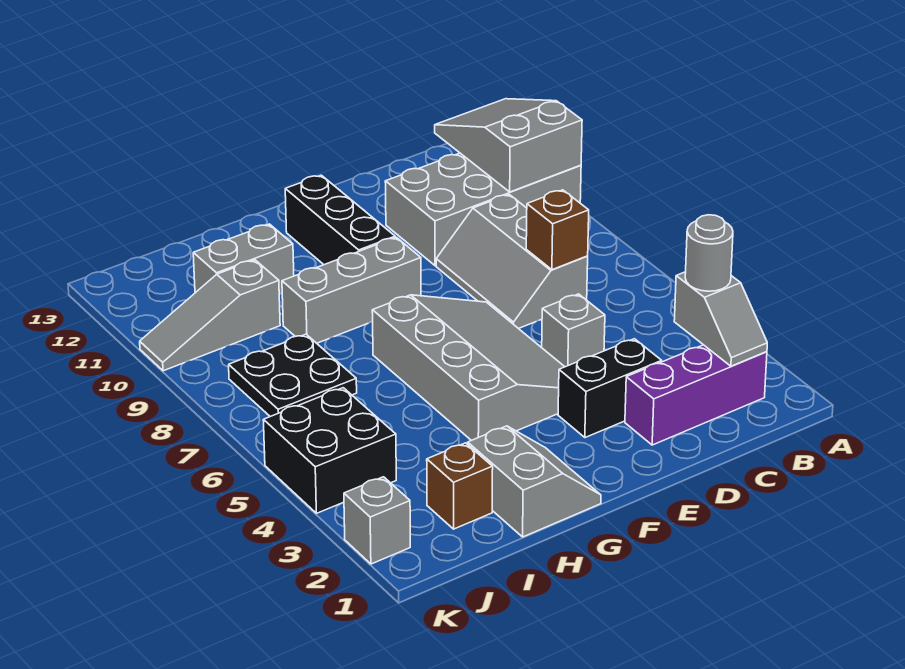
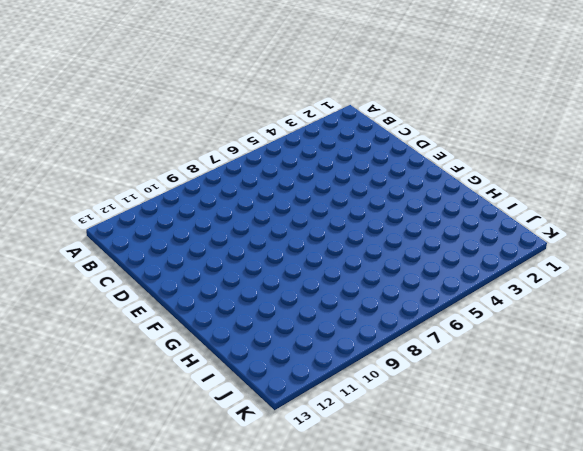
none -> grey 2x4 brick [385,153,581,266]
none -> purple 1x3 brick [625,345,767,445]
none -> grey 2x3 slope [436,195,588,329]

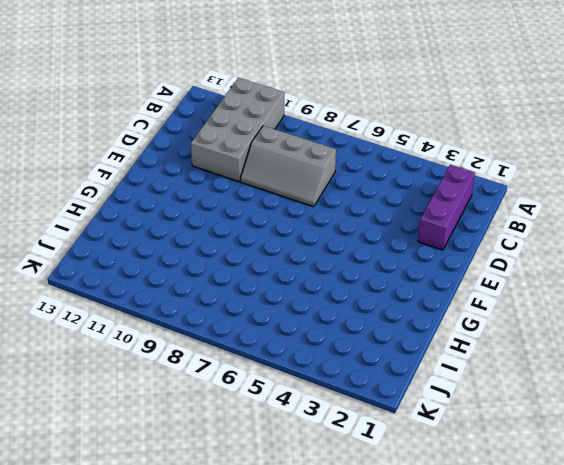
none -> black 1x2 brick [558,339,662,438]
none -> grey 1x1 brick [542,294,605,367]
none -> grey 3x4 slope [372,295,564,440]

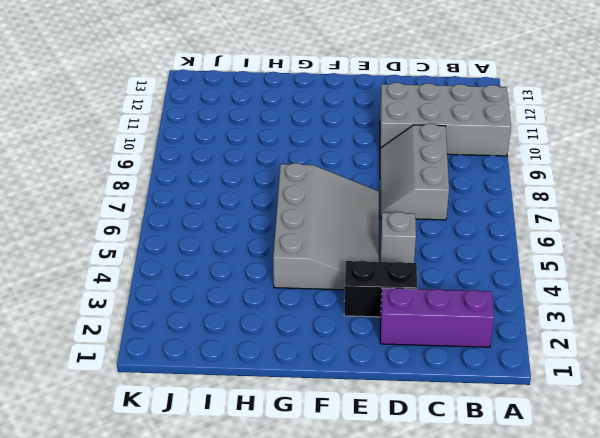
none -> grey 1x3 brick [282,237,421,343]
none -> black 1x3 brick [285,175,395,265]
none -> grey 2x2 slope [468,426,601,537]

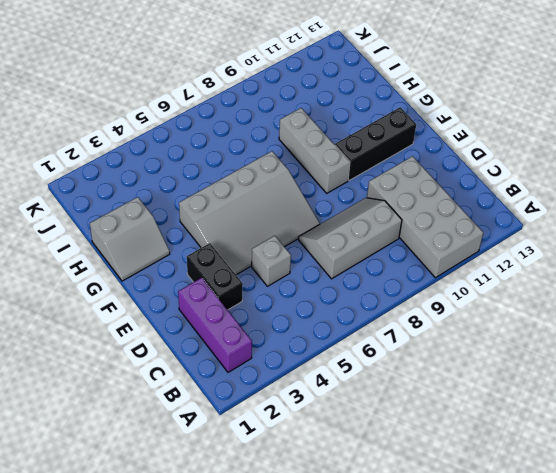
none -> grey 1x2 brick [193,224,294,294]
none -> brown 1x1 brick [427,443,493,529]
none -> black 2x2 plate [229,334,357,417]

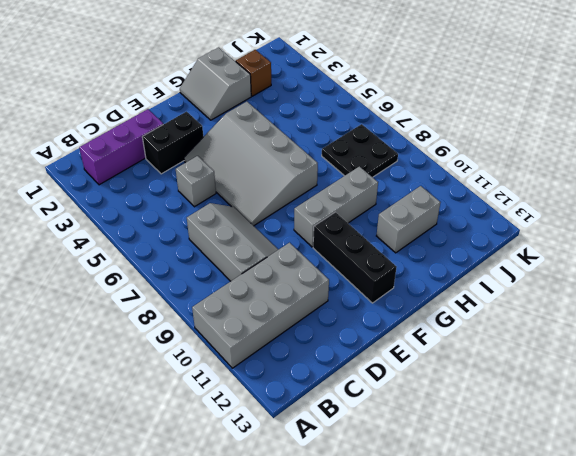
none -> grey 1x3 slope [140,260,280,371]
none -> black 2x2 brick [263,388,396,513]
none -> grey 1x1 brick [344,477,410,564]

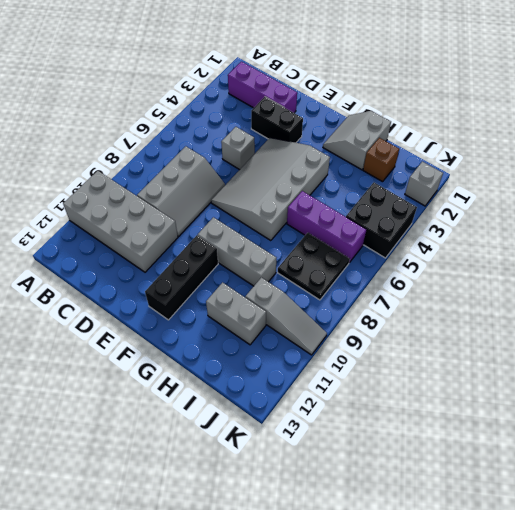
purple 1x3 brick [287,191,366,263] -> none
none -> grey 2x3 slope [435,99,582,192]
none -> grey 1x2 slope [674,272,767,366]
none -> brown 1x1 brick [526,190,589,270]

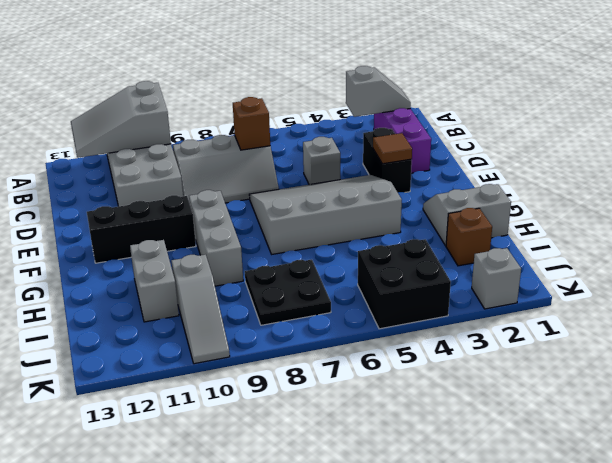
brown 1x1 tile [373,133,412,164] -> none
none -> grey 1x1 round brick [685,215,733,291]

